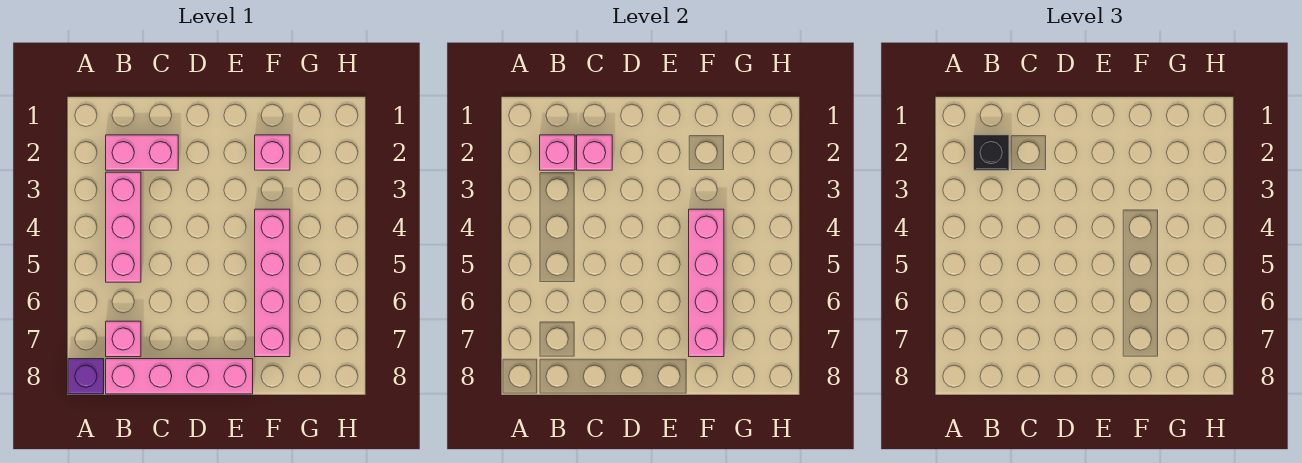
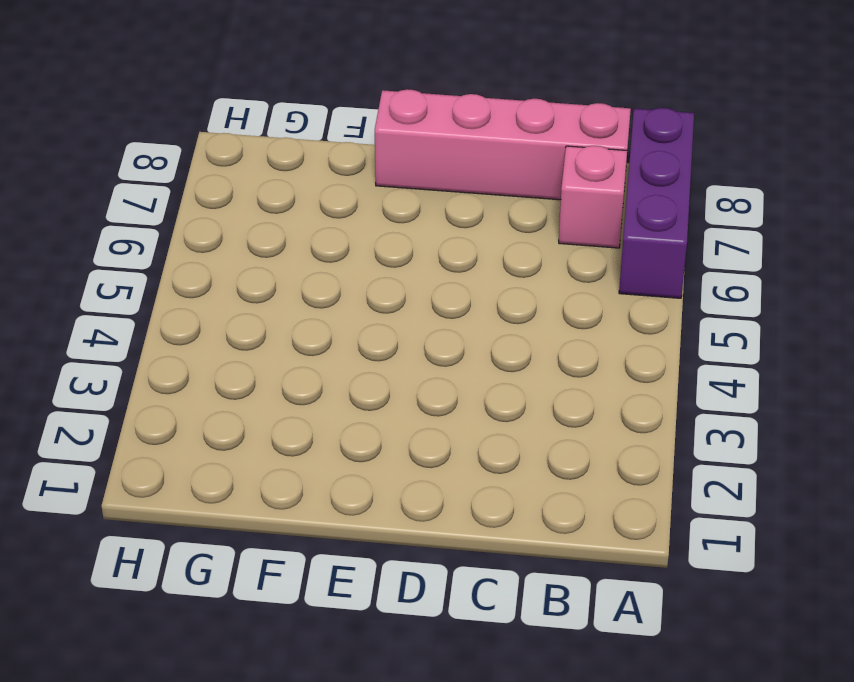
purple 1x3 brick [619,108,694,298] -> purple 1x1 brick [68,359,104,394]
none -> pink 1x2 brick [106,135,178,170]
none -> pink 1x3 brick [106,172,141,282]

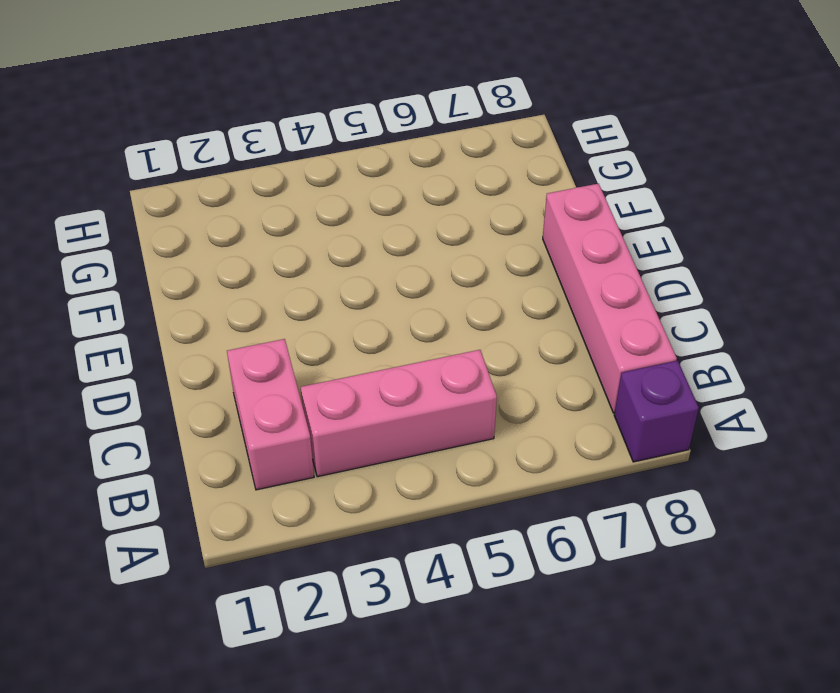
none -> pink 1x1 brick [106,321,141,357]
none -> pink 1x1 brick [255,135,290,170]

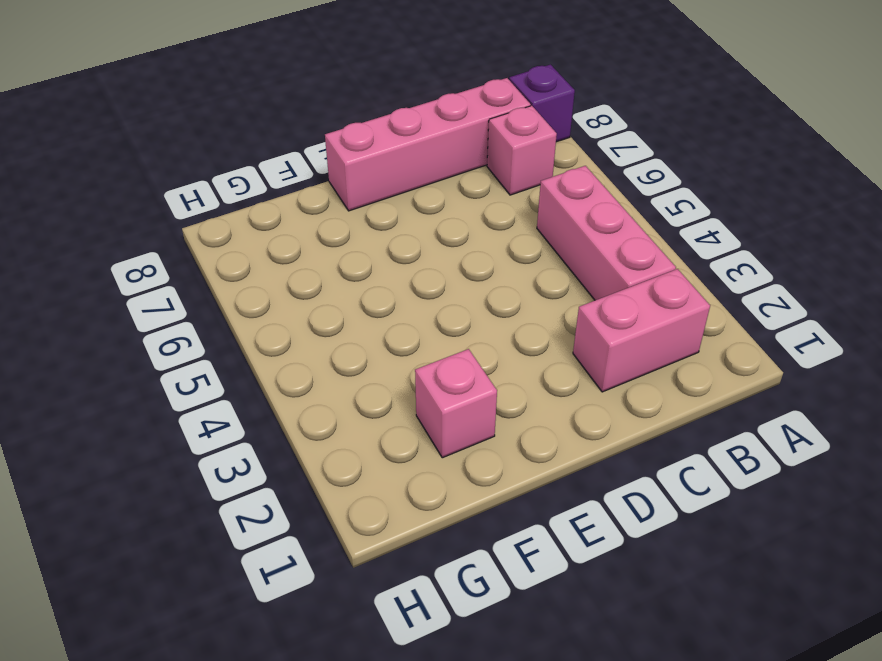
none -> pink 1x4 brick [255,209,290,357]
none -> pink 1x1 brick [540,135,575,170]

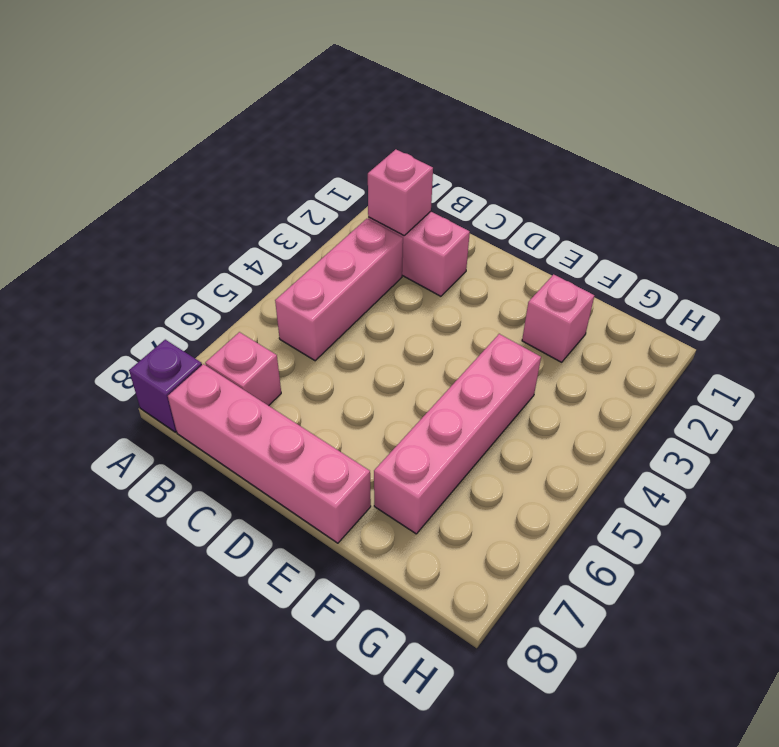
none -> pink 1x1 brick [577,135,612,170]
none -> pink 1x4 brick [689,209,724,357]

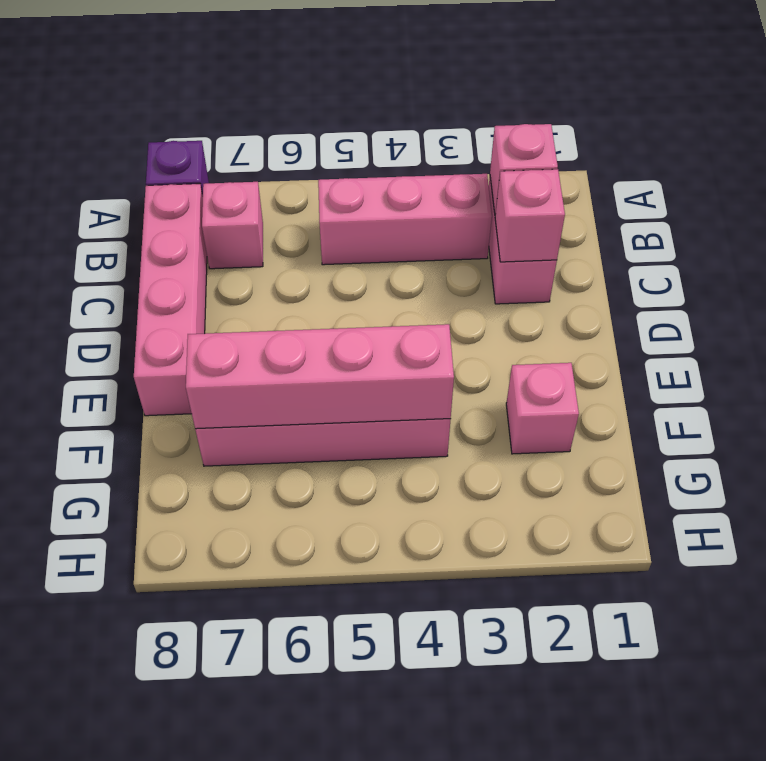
none -> black 1x1 brick [974,135,1009,170]

